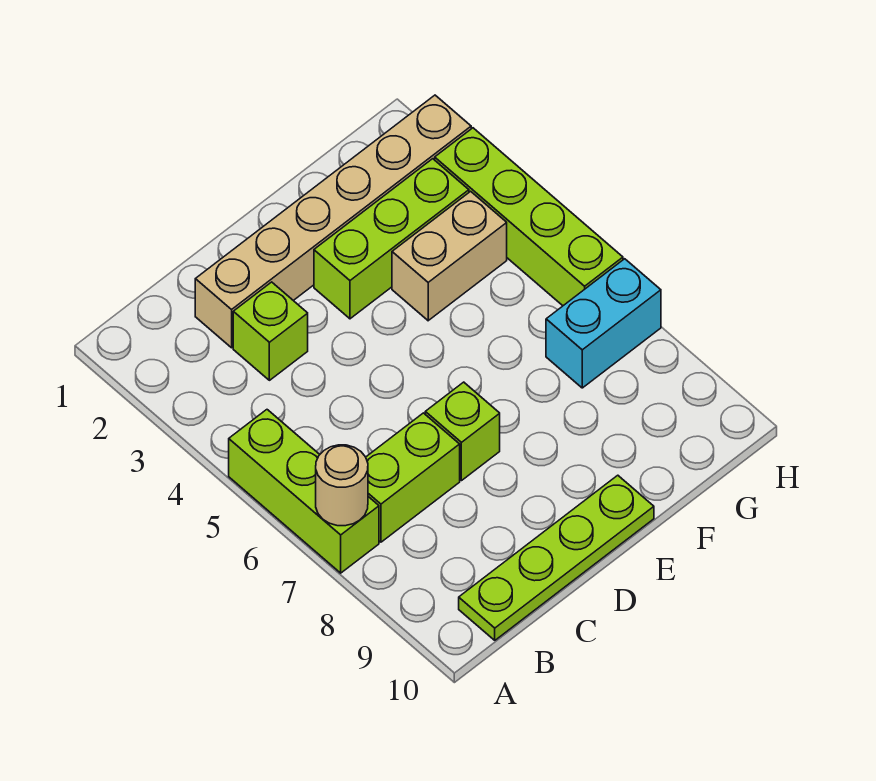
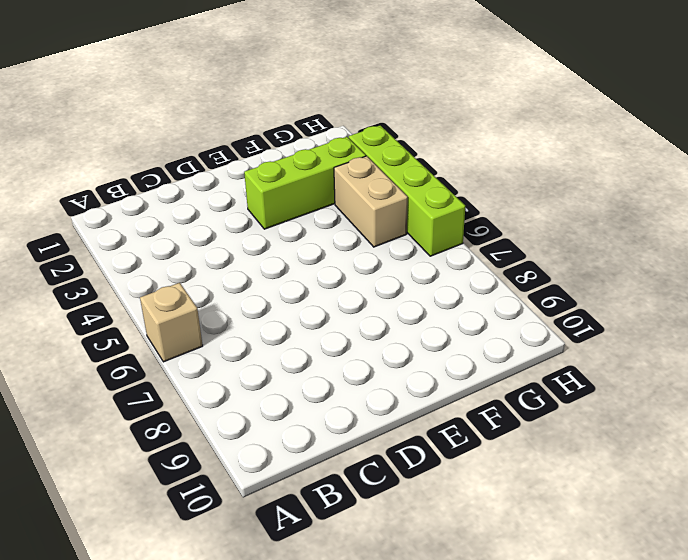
tan 1x1 brick [140,283,203,362] -> lime 1x3 brick [229,410,379,573]
tan 1x2 brick [334,156,408,247] -> tan 1x2 brick turned to [392,191,507,321]
none -> lime 1x2 brick [366,413,460,542]
none -> lime 1x4 plate [459,475,654,640]

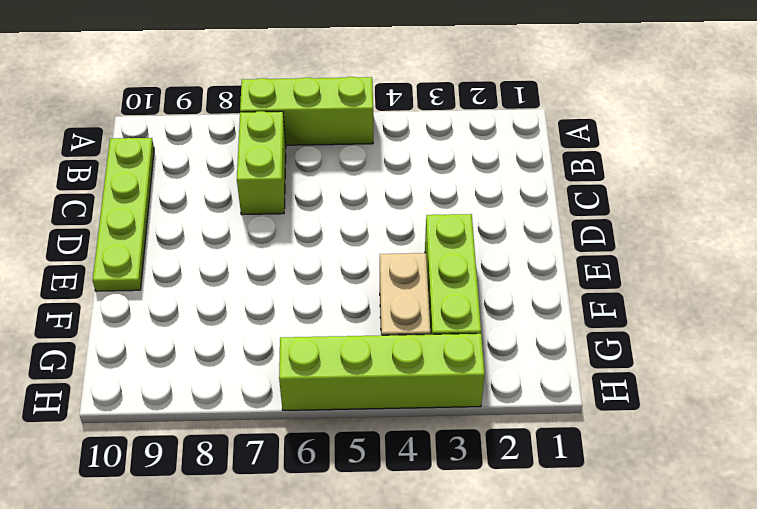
none -> tan 1x6 brick [195,95,471,348]
none -> lime 1x1 brick [233,282,308,380]

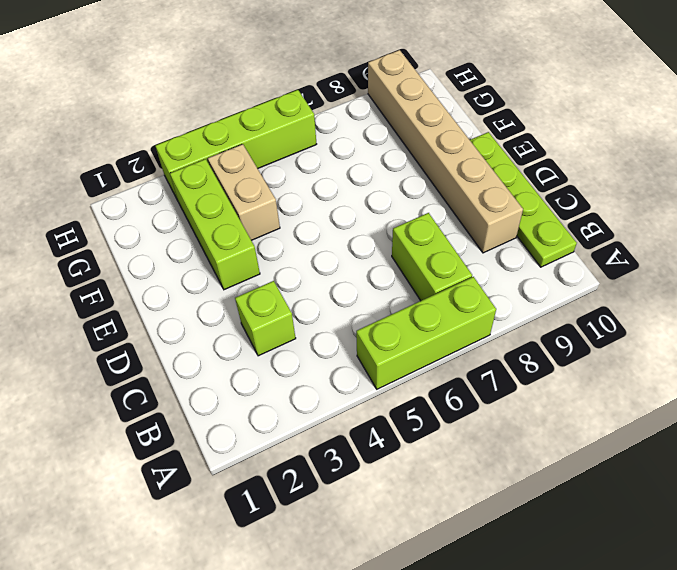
tan 1x6 brick [368,50,523,253] -> tan 1x6 brick moved to [195,95,471,348]
none -> lime 1x1 brick [425,382,500,481]
none -> cyan 1x2 brick [546,259,661,388]

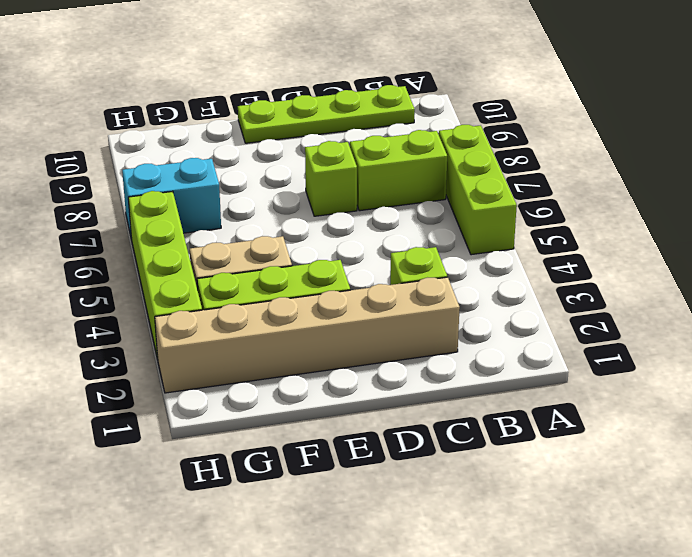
none -> tan 1x1 round brick [316,445,368,526]

